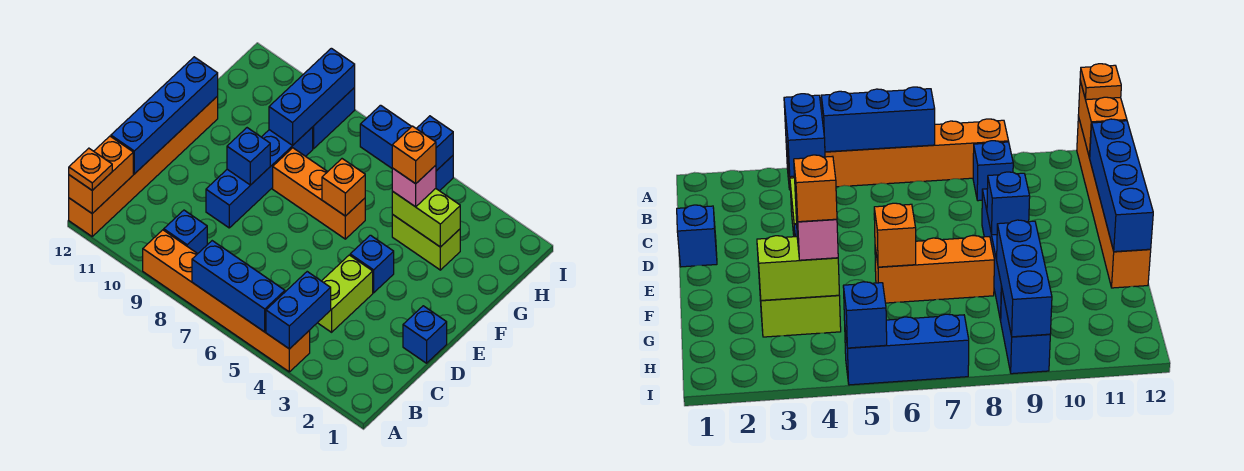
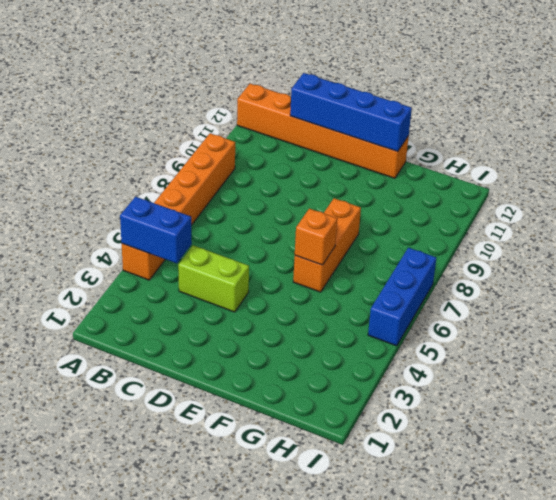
none -> blue 1x1 brick [164,210,207,254]
none -> blue 1x1 brick [403,306,447,363]
none -> blue 1x4 brick [206,127,313,228]

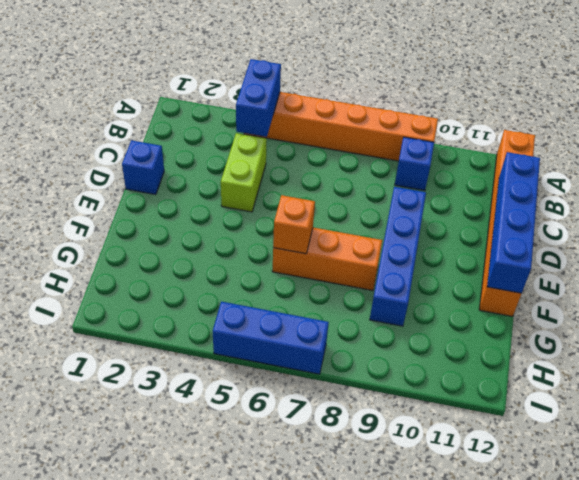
none -> blue 1x1 brick [350,235,394,293]
none -> lime 1x2 brick [392,214,460,270]
none -> blue 1x2 brick [313,88,355,149]

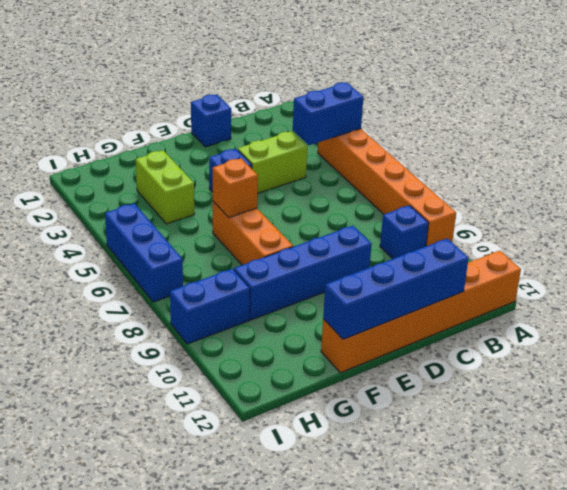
none -> blue 1x3 brick [192,241,285,332]
none -> orange 1x2 brick [69,136,133,213]
none -> blue 1x1 brick [227,128,270,185]

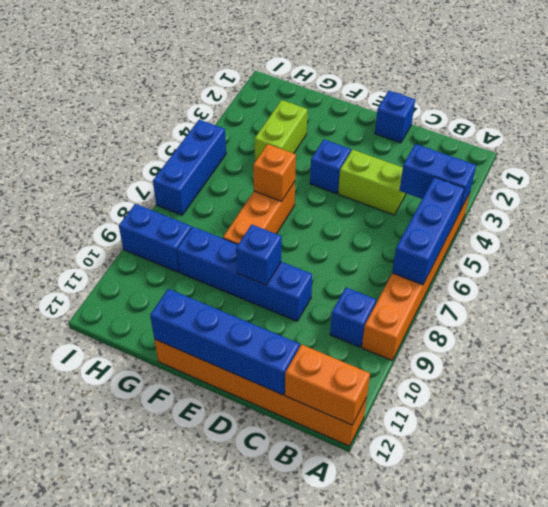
none -> lime 1x2 brick [392,189,460,247]
none -> blue 1x3 brick [269,48,355,145]
none -> blue 1x1 brick [416,116,453,171]

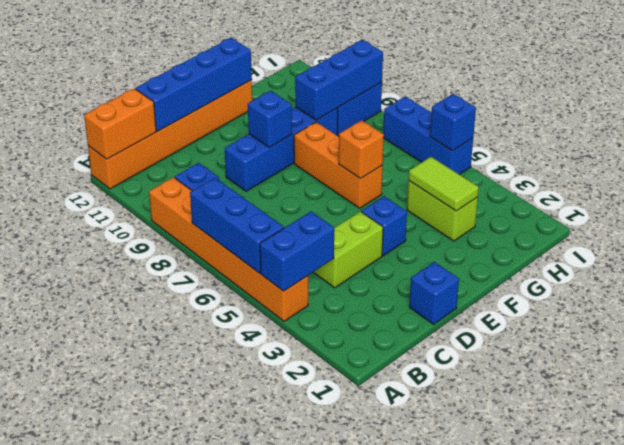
lime 1x2 tile [409,157,479,211] -> lime 1x2 brick [392,189,460,247]
none -> orange 1x1 plate [69,148,112,190]
none -> pink 1x1 brick [392,165,436,207]
none -> orange 1x1 brick [392,126,436,184]

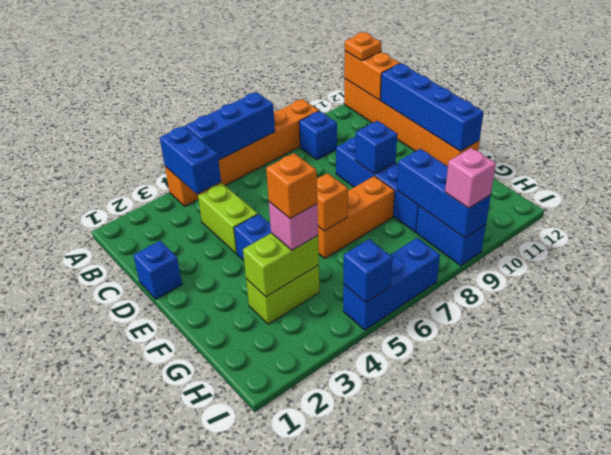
pink 1x1 brick [445,148,496,208] -> none

